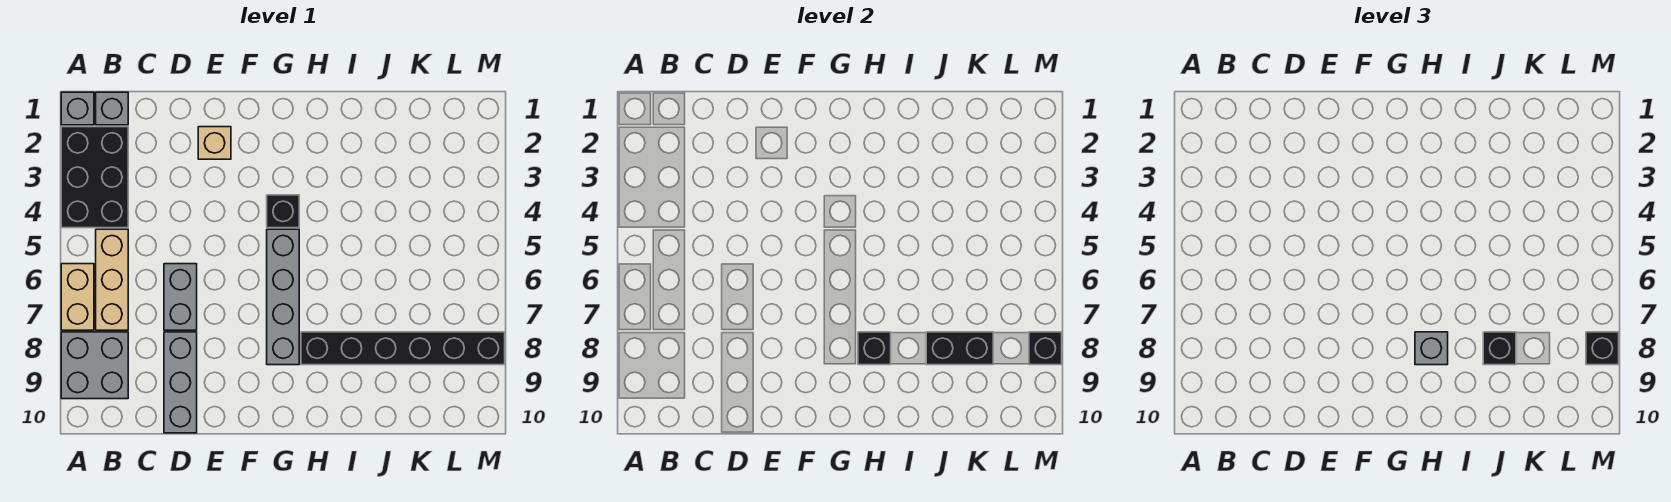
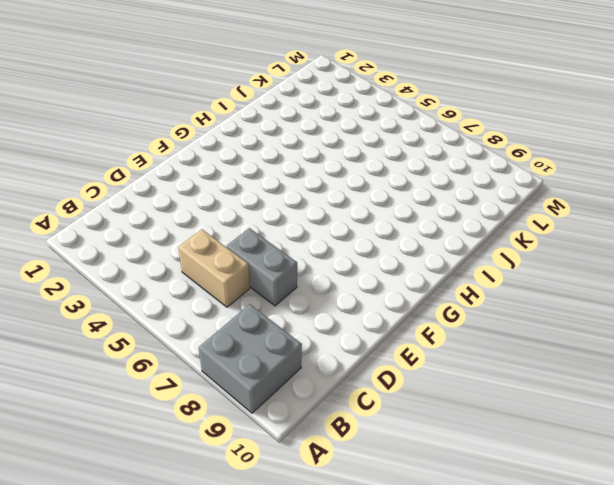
tan 1x2 brick [178,229,250,307] -> tan 1x2 brick moved to [61,264,94,330]
none -> grey 1x1 brick [61,92,94,125]
none -> black 2x3 brick [61,127,128,228]
none -> grey 1x1 brick [96,92,128,125]

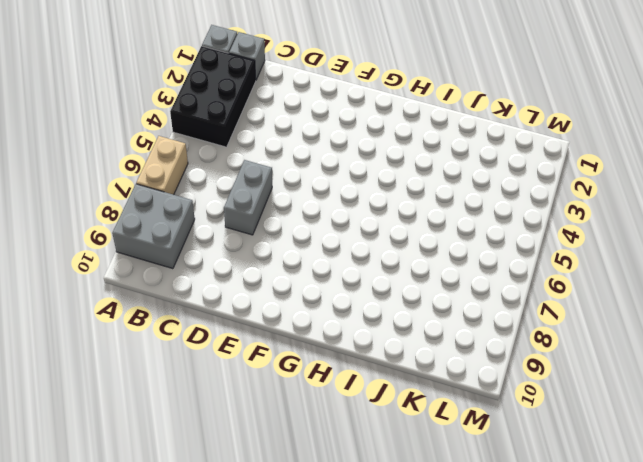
none -> tan 1x3 brick [96,229,128,330]
none -> grey 1x3 brick [164,332,197,433]
none -> tan 1x1 brick [198,127,231,159]

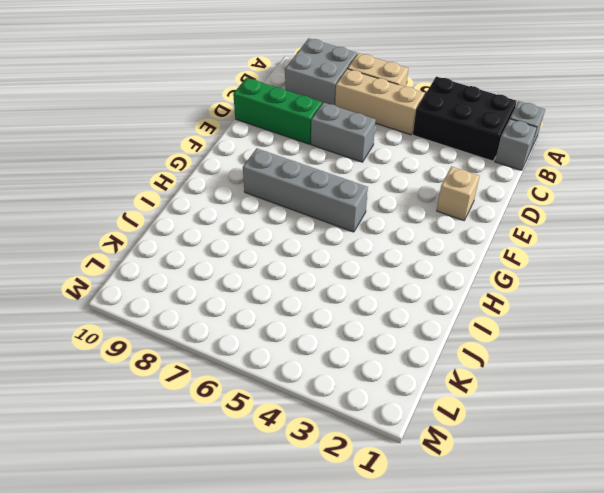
green 1x3 brick [233,78,322,144] -> grey 1x3 brick [164,332,197,433]
none -> black 1x1 brick [267,195,299,228]
none -> black 1x6 brick [301,332,505,365]
none -> black 1x1 brick [858,332,891,365]

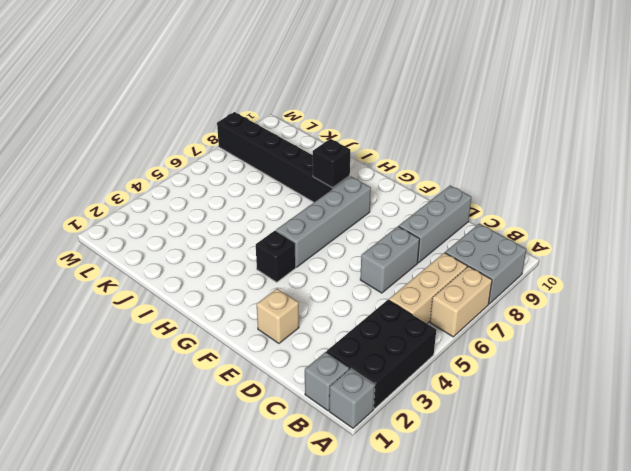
none -> black 1x2 brick [926,332,993,365]
none -> black 1x1 brick [1029,332,1062,365]
none -> grey 1x1 brick [1415,332,1448,365]

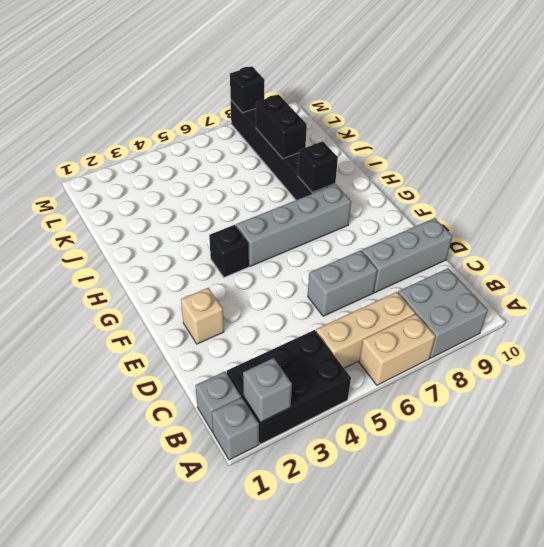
grey 1x1 brick [243,358,292,422] -> grey 1x1 brick moved to [1415,332,1448,365]
none -> black 1x1 brick [1483,332,1516,365]
none -> black 1x1 brick [1586,332,1619,365]

